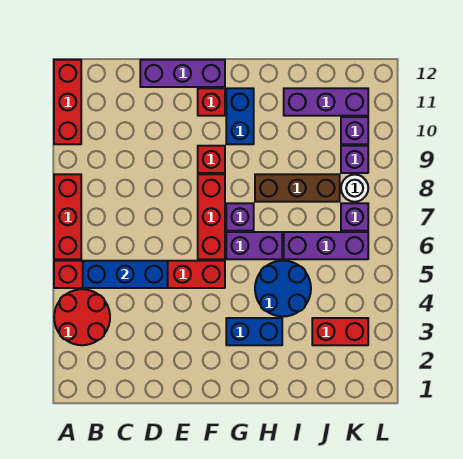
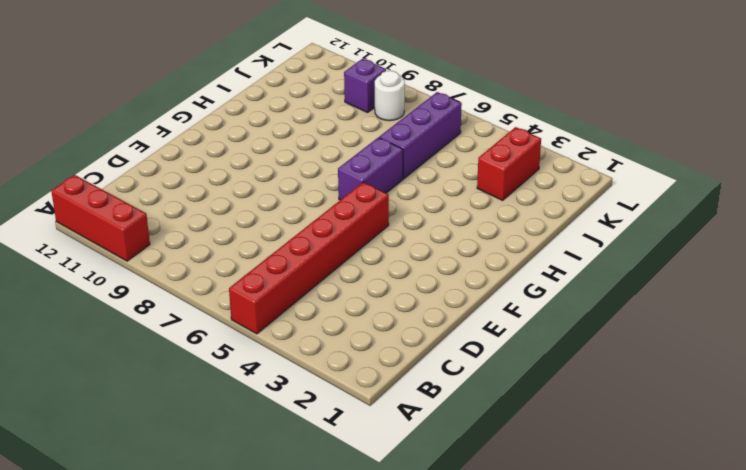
none -> red 2x2 round brick [54,289,110,345]
none -> red 1x3 brick [54,174,81,259]
none -> purple 1x3 brick [140,60,225,87]

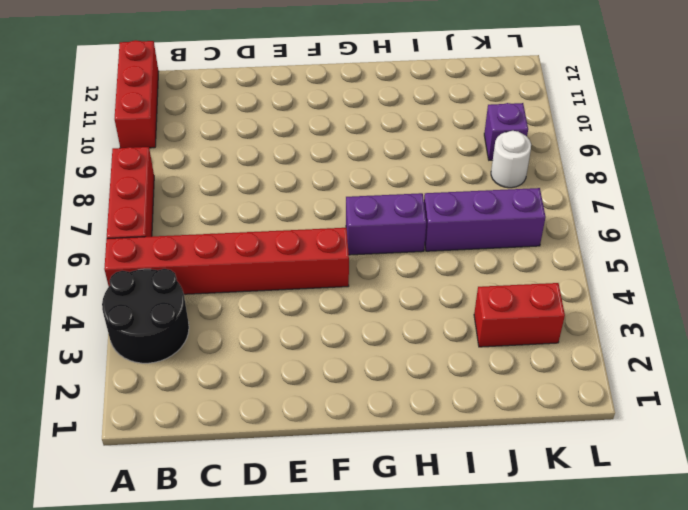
black 2x2 round brick [102,269,189,363] -> red 2x2 round brick [54,289,110,345]
none -> purple 1x3 brick [140,60,225,87]
none -> red 1x3 brick [198,174,225,259]
none -> red 1x1 brick [198,146,225,173]

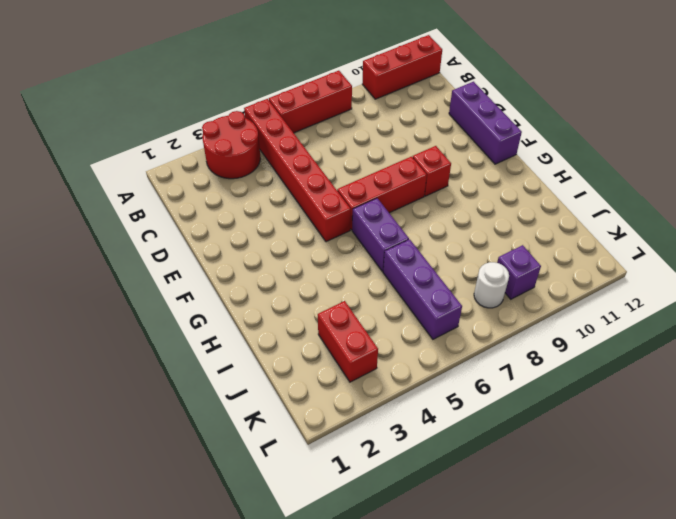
none -> red 1x1 brick [198,88,225,116]
none -> blue 1x2 brick [226,318,282,345]
none -> purple 1x1 brick [226,203,254,231]

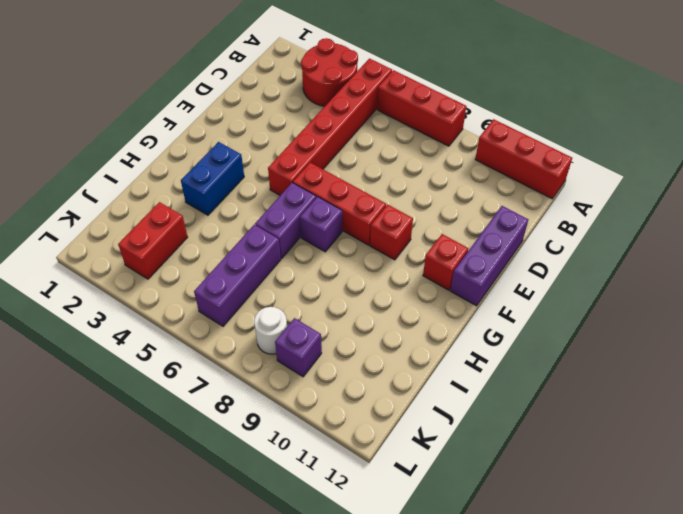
none -> blue 1x2 brick [226,88,254,144]
none -> blue 2x2 round brick [255,261,311,317]
none -> brown 1x3 brick [255,174,340,202]

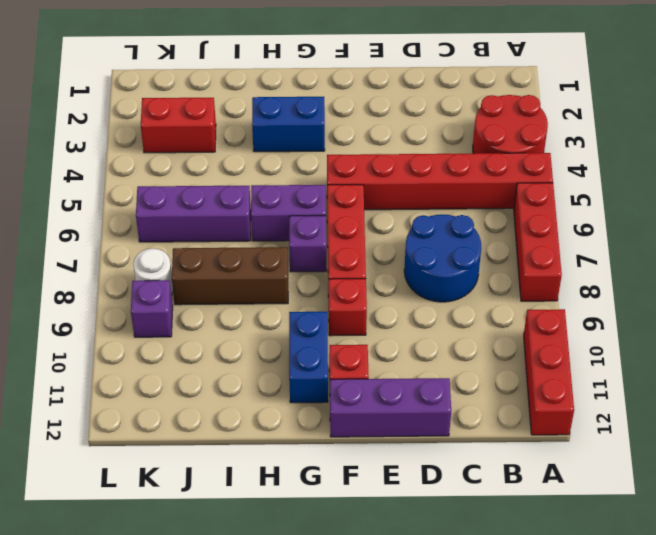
blue 2x2 round brick [404,215,481,302] -> blue 2x2 round brick moved to [255,261,311,317]
none -> purple 1x3 brick [284,88,368,116]
none -> purple 1x1 brick [341,203,368,231]
none -> purple 1x1 brick [341,117,368,144]

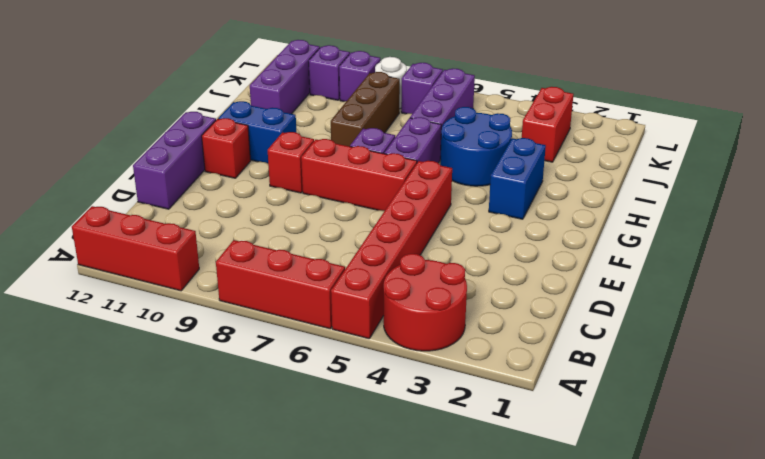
none -> blue 1x3 brick [83,261,168,288]

